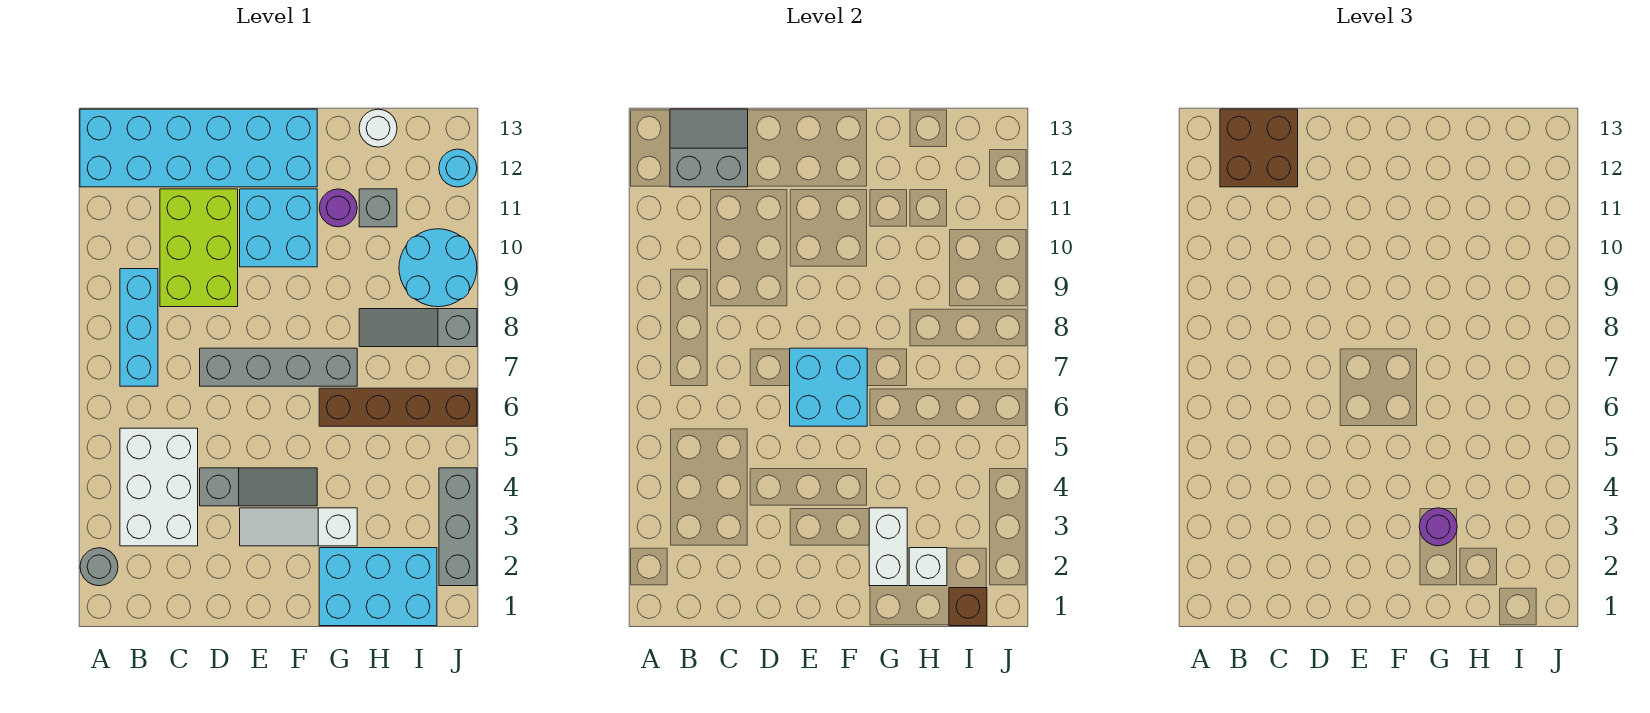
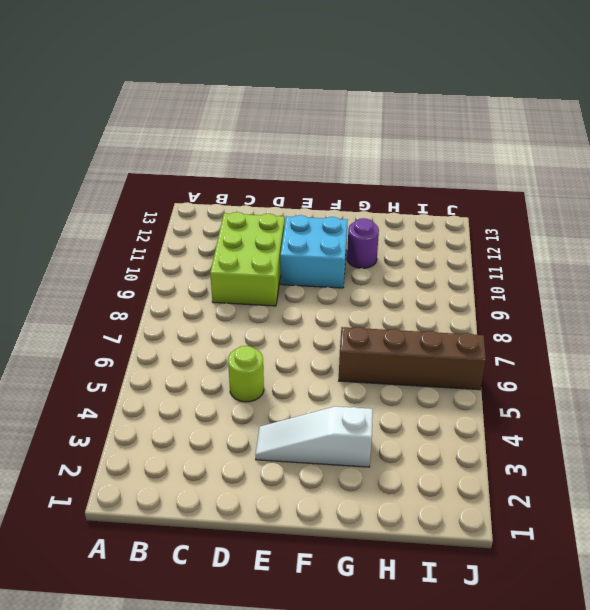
lime 1x1 round brick [228,346,264,402] -> none
none -> grey 1x1 round brick [80,548,118,586]
none -> cyan 2x6 brick [80,109,317,187]
none -> white 2x3 brick [120,428,198,546]

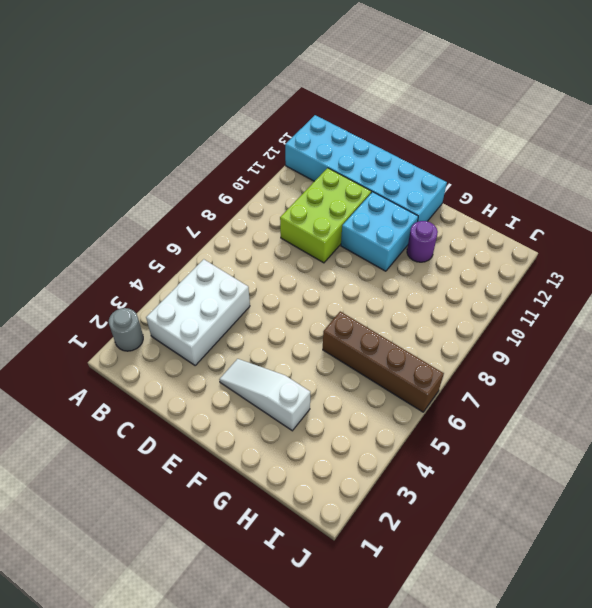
none -> cyan 1x3 brick [120,269,158,386]
none -> grey 1x3 slope [200,468,317,506]
none -> grey 1x4 brick [200,348,357,386]

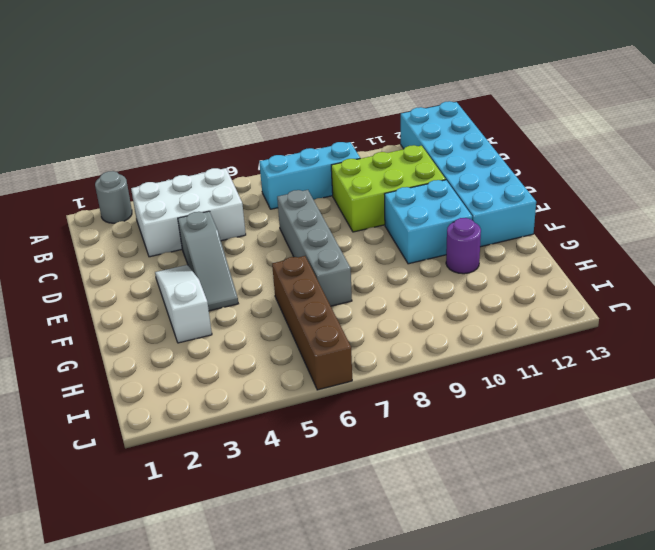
none -> cyan 2x3 brick [319,548,437,626]
none -> grey 1x3 slope [359,309,477,347]
none -> grey 1x1 brick [359,189,397,227]

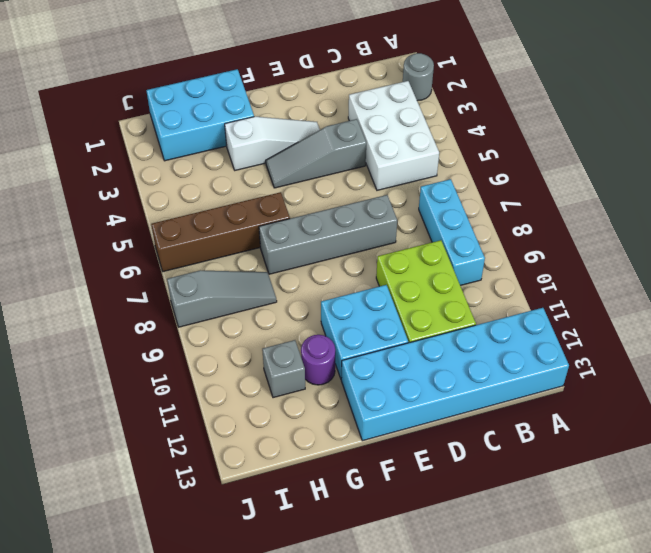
none -> white 1x1 round brick [359,109,397,147]
none -> cyan 2x2 round brick [399,229,477,307]
none -> grey 1x3 brick [439,468,477,586]

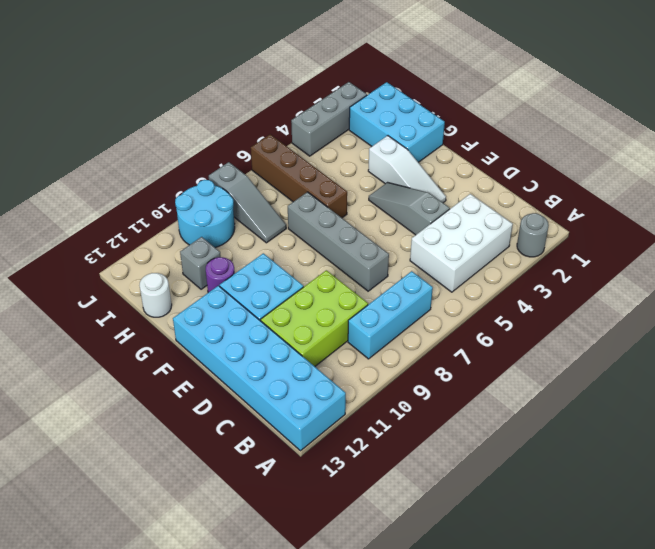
none -> cyan 1x1 round brick [439,149,477,187]
none -> grey 2x2 slope [670,109,748,187]
none -> cyan 2x2 brick [790,348,867,426]

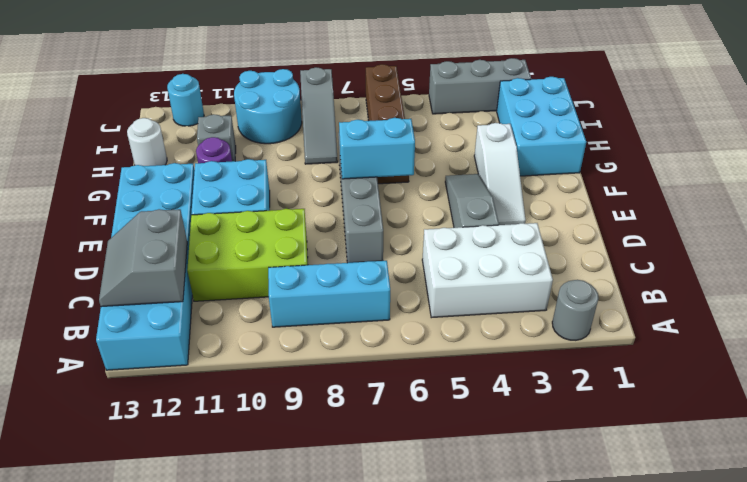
cyan 1x2 brick [339,118,415,179] -> cyan 2x2 brick [790,348,867,426]
none -> white 1x2 brick [869,508,907,586]
none -> white 1x1 brick [909,548,947,586]
none -> brown 1x1 brick [949,588,987,626]

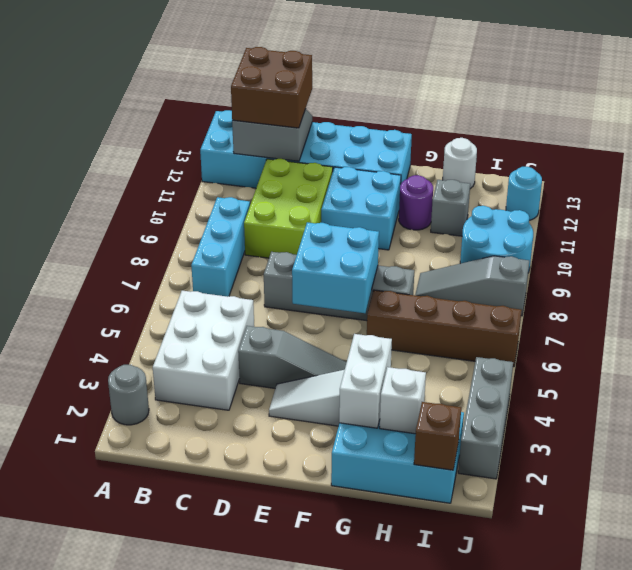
none -> purple 1x1 round brick [1419,508,1457,546]

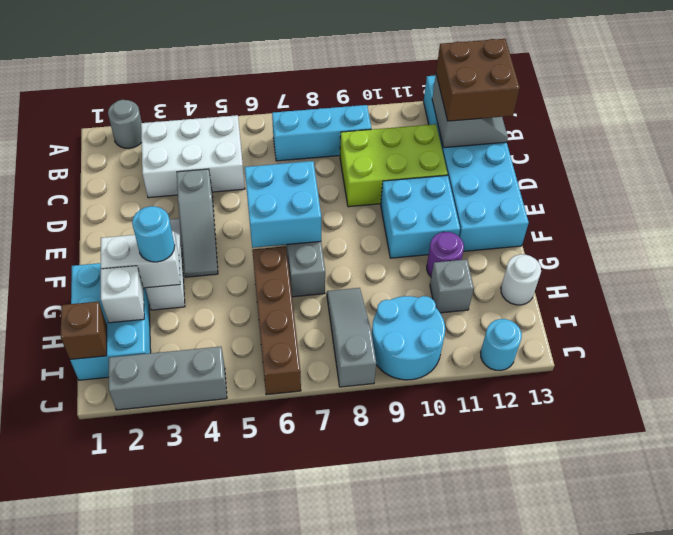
cyan 1x1 round brick [132,206,175,262] -> purple 1x1 round brick [1419,508,1457,546]

